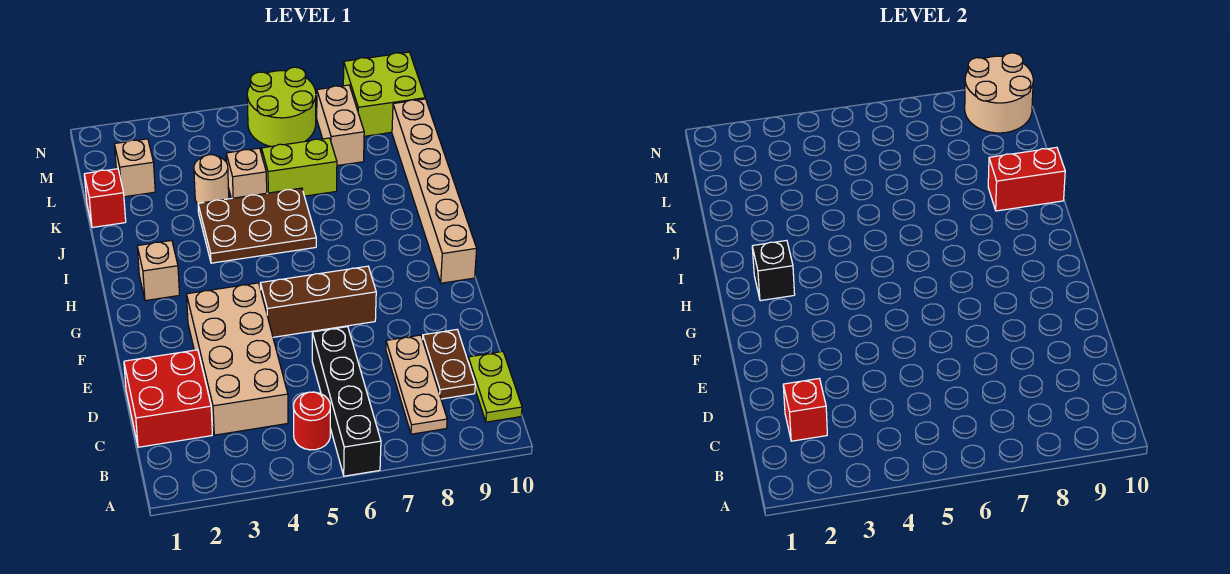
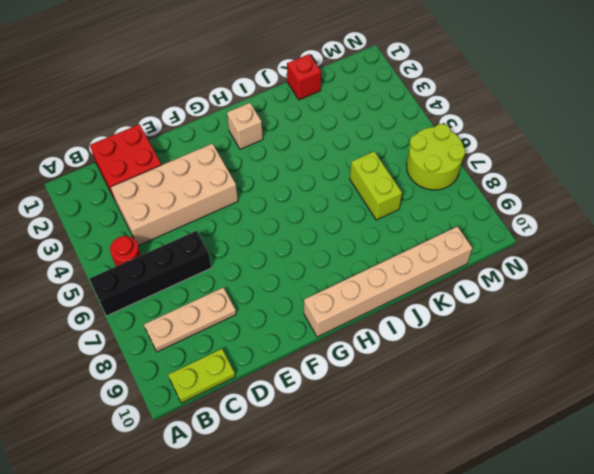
none -> brown 1x2 plate [423,330,475,399]
none -> brown 1x3 brick [260,266,376,337]
none -> brown 2x3 plate [198,188,316,263]

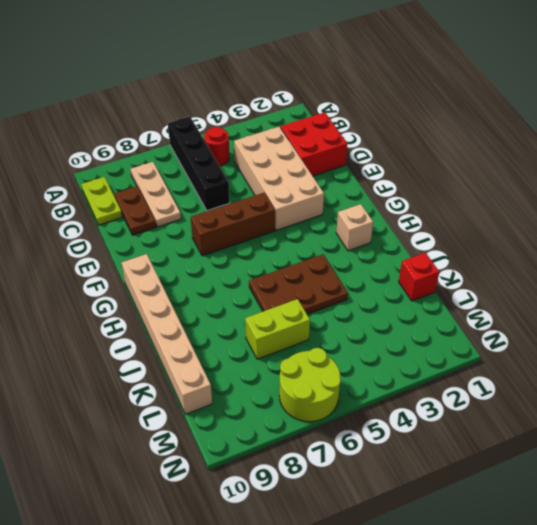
none -> tan 1x1 round brick [194,155,229,204]
none -> tan 1x1 brick [226,148,267,198]
none -> tan 1x1 brick [114,139,155,197]

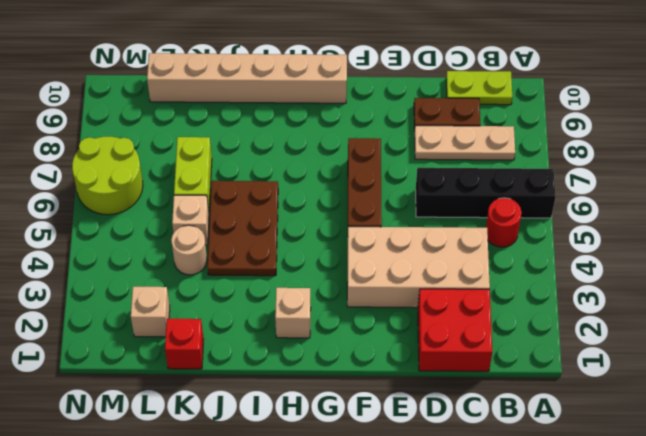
none -> tan 1x2 brick [317,85,364,166]
none -> lime 2x2 brick [343,52,425,136]
none -> red 1x1 brick [783,379,827,441]

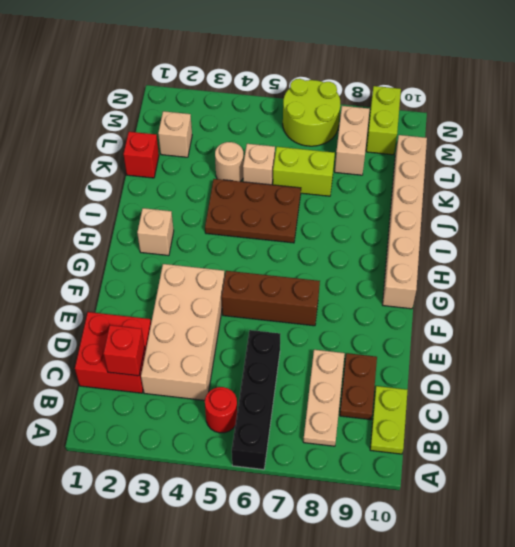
lime 1x2 brick [366,86,401,155] -> lime 2x2 brick [343,52,425,136]
none -> black 1x1 brick [752,240,795,301]
none -> red 1x2 brick [988,147,1065,211]
none -> tan 2x2 round brick [965,53,1033,133]

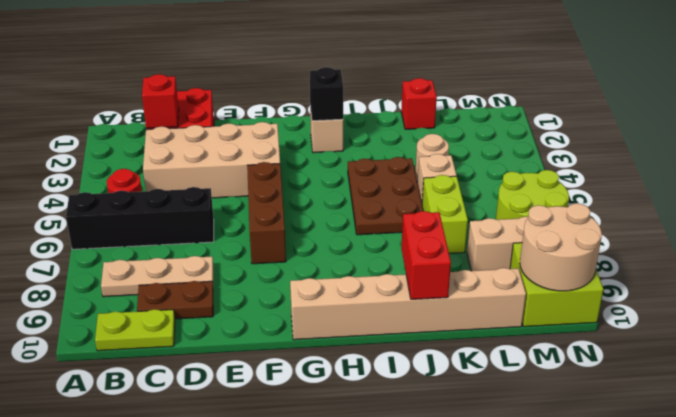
none -> tan 1x1 brick [114,139,155,197]

